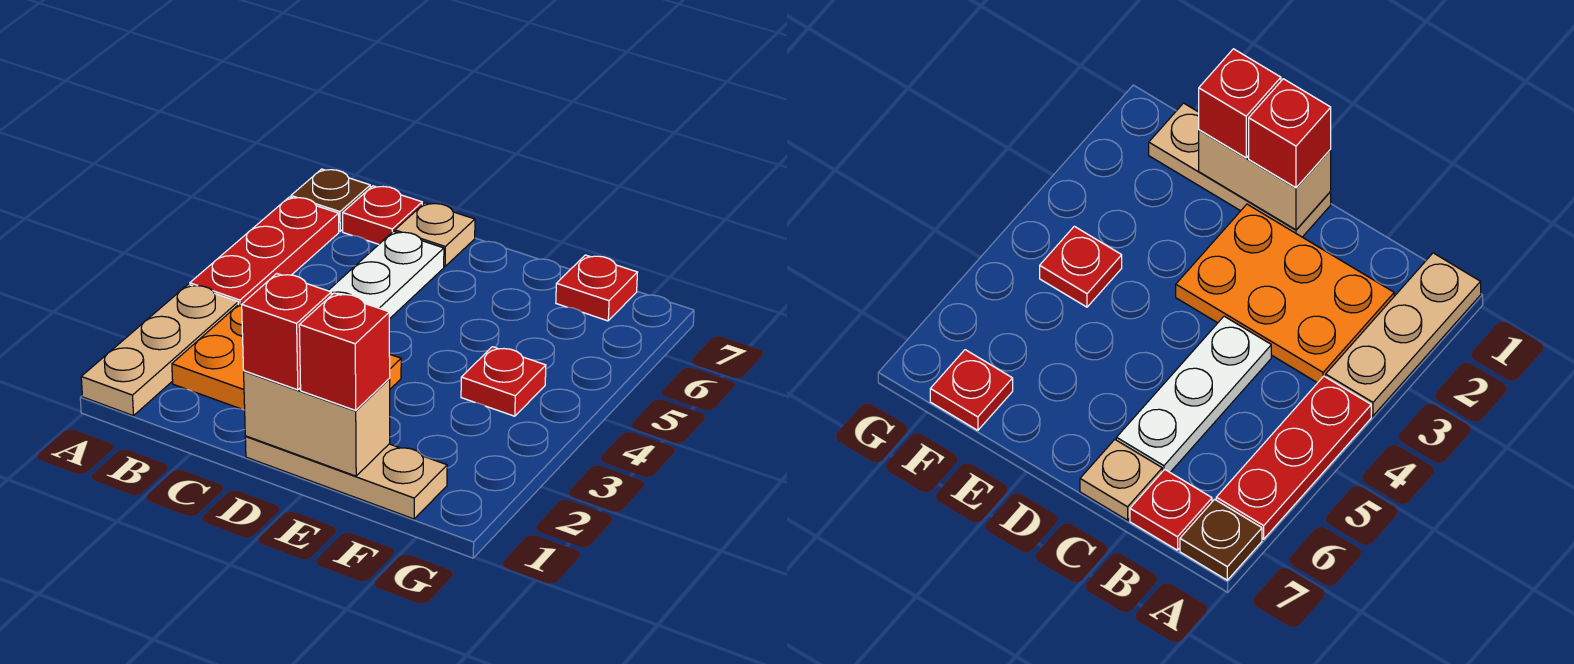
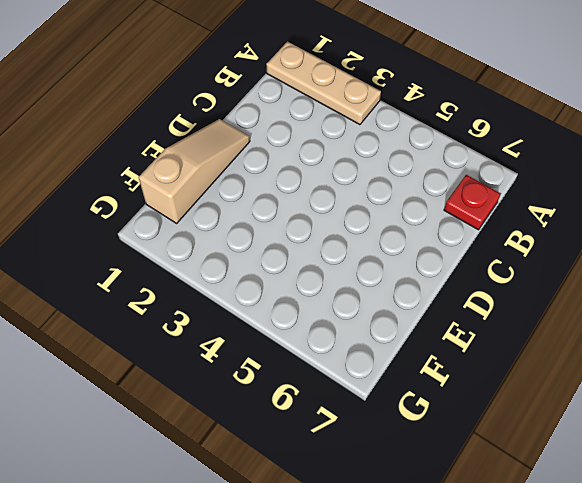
tan 1x3 slope [139,119,250,223] -> tan 1x3 plate [245,436,447,519]
none -> red 1x3 plate [190,197,339,305]
none -> brown 1x1 plate [291,169,370,231]
none -> orange 2x3 plate [172,303,401,410]

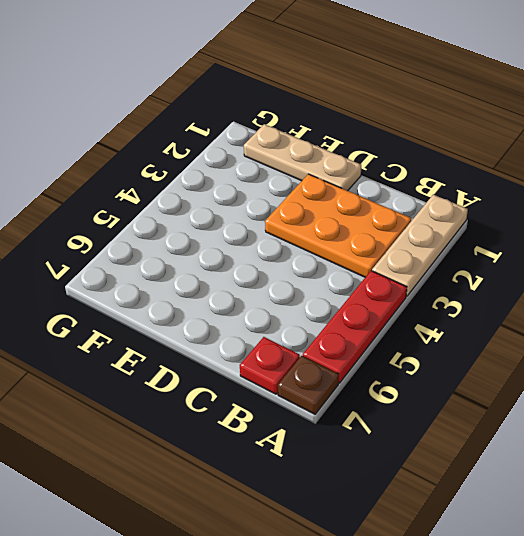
none -> white 1x3 plate [328,231,444,319]
none -> tan 1x1 plate [395,203,475,266]
none -> red 1x1 plate [461,347,546,416]

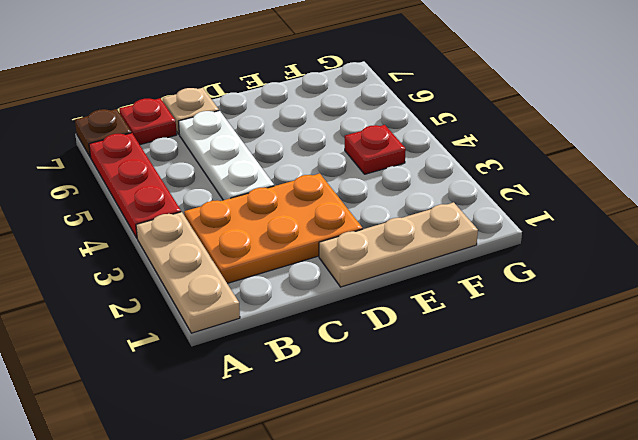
none -> red 1x1 plate [556,255,637,321]
none -> tan 1x2 brick [244,371,390,476]
none -> red 1x1 brick [242,274,331,390]

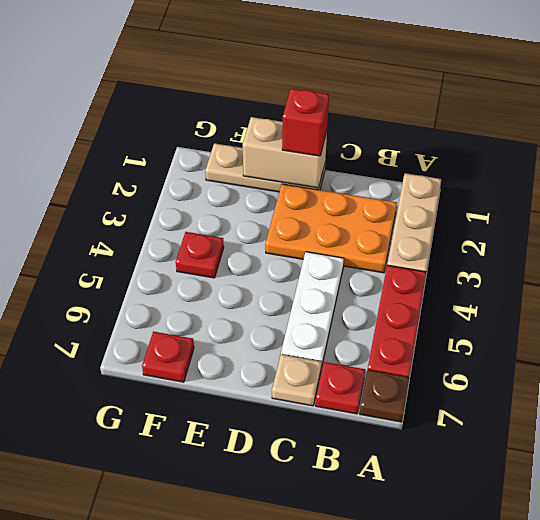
none -> red 1x1 brick [299,293,390,410]

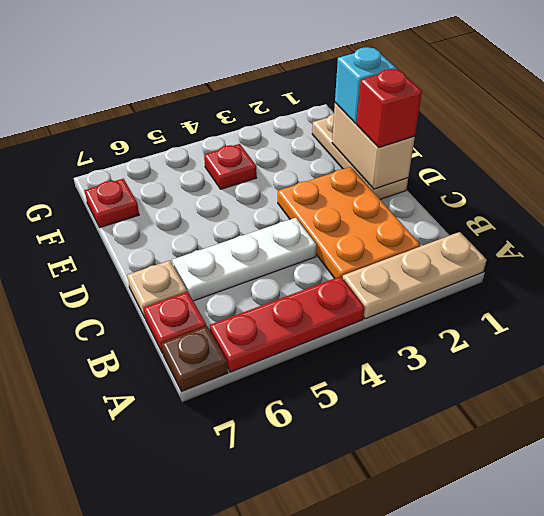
cyan 1x1 brick [335,47,397,123] -> red 1x1 brick [299,293,390,410]

